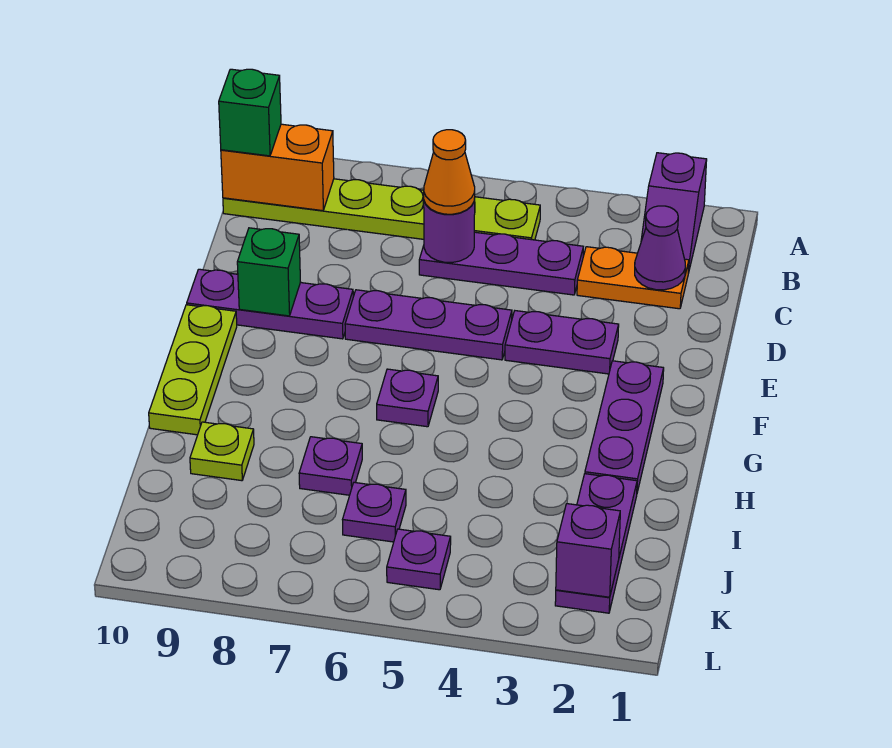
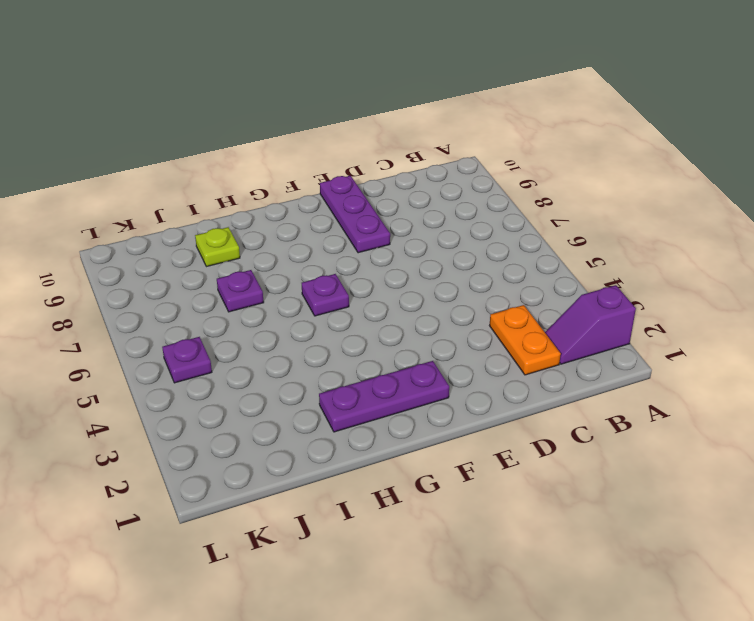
none -> lime 1x6 plate [223,179,540,240]
none -> purple 1x3 plate [419,232,583,295]
none -> purple 1x2 plate [505,311,619,374]

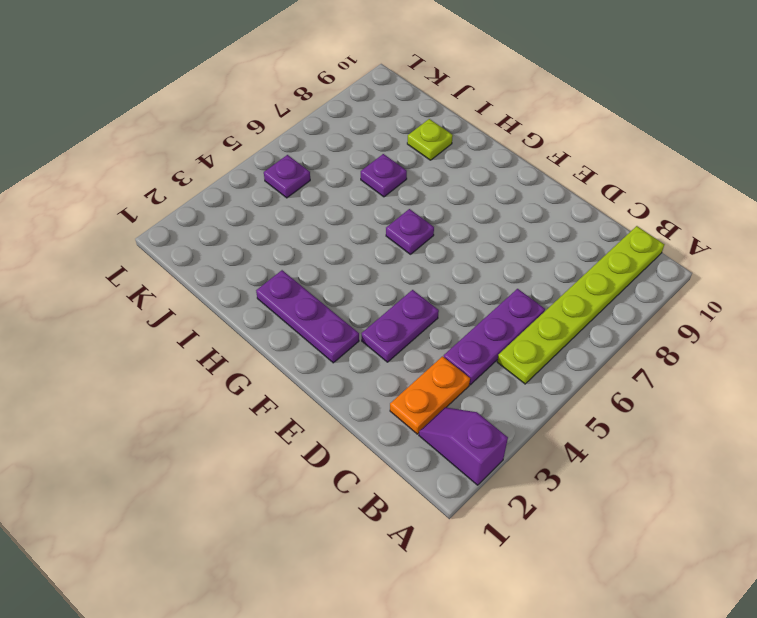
none -> purple 1x3 plate [345,290,512,360]
none -> purple 1x3 plate [187,269,353,339]
none -> lime 1x3 plate [149,305,237,435]

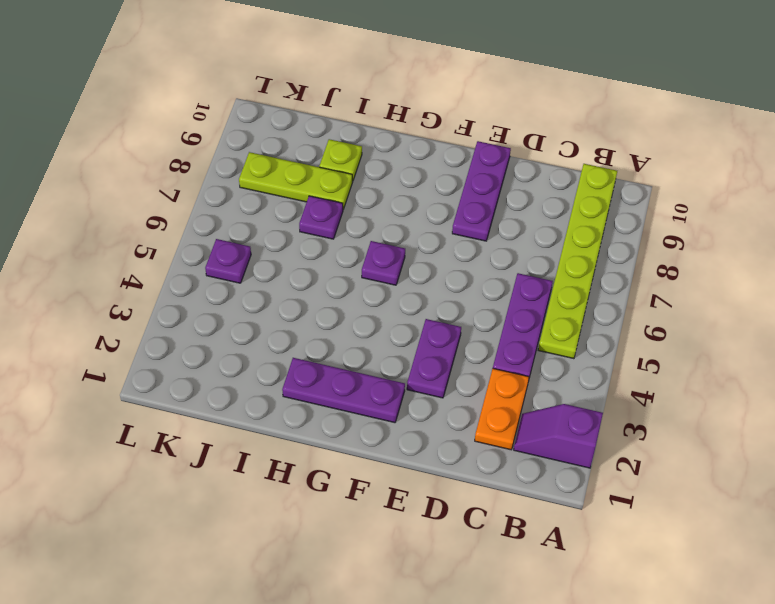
lime 1x3 plate [239,152,353,209] -> lime 1x3 plate moved to [149,305,237,435]
none -> purple 1x3 plate [345,290,512,360]
none -> purple 1x3 plate [555,474,637,613]
none -> purple 1x1 plate [343,482,406,542]

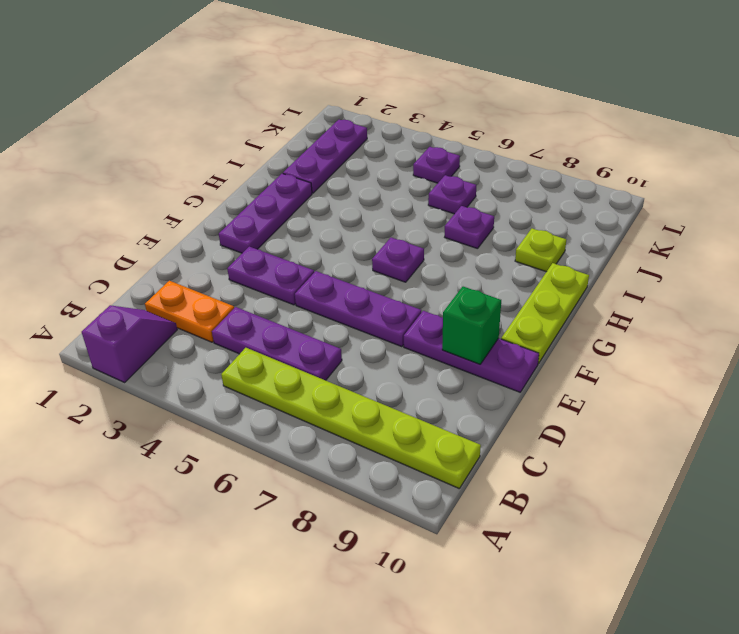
none -> orange 1x2 brick [221,124,334,211]
none -> purple 1x1 cone [635,206,685,290]
none -> purple 1x1 round brick [424,199,475,262]

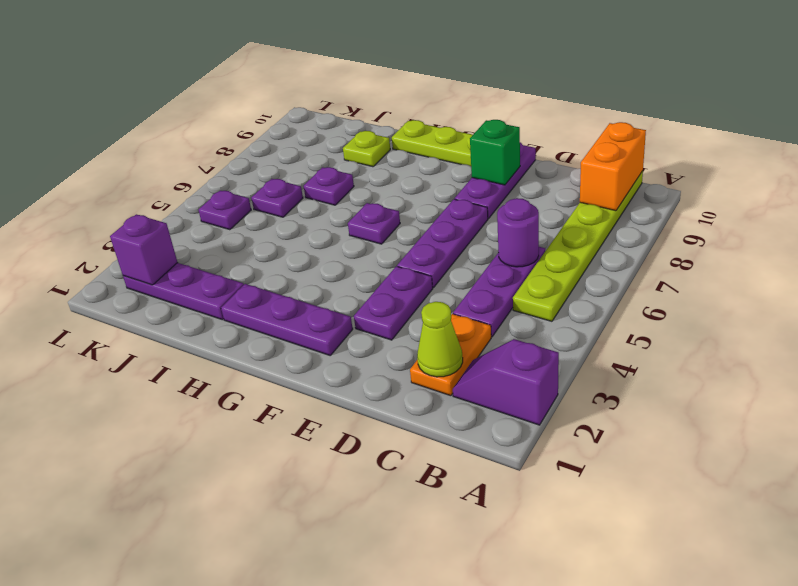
lime 1x1 cone [417,302,463,377] -> purple 1x1 cone [635,206,685,290]
none -> green 1x1 brick [219,69,281,156]
none -> orange 1x1 cone [424,130,475,214]

